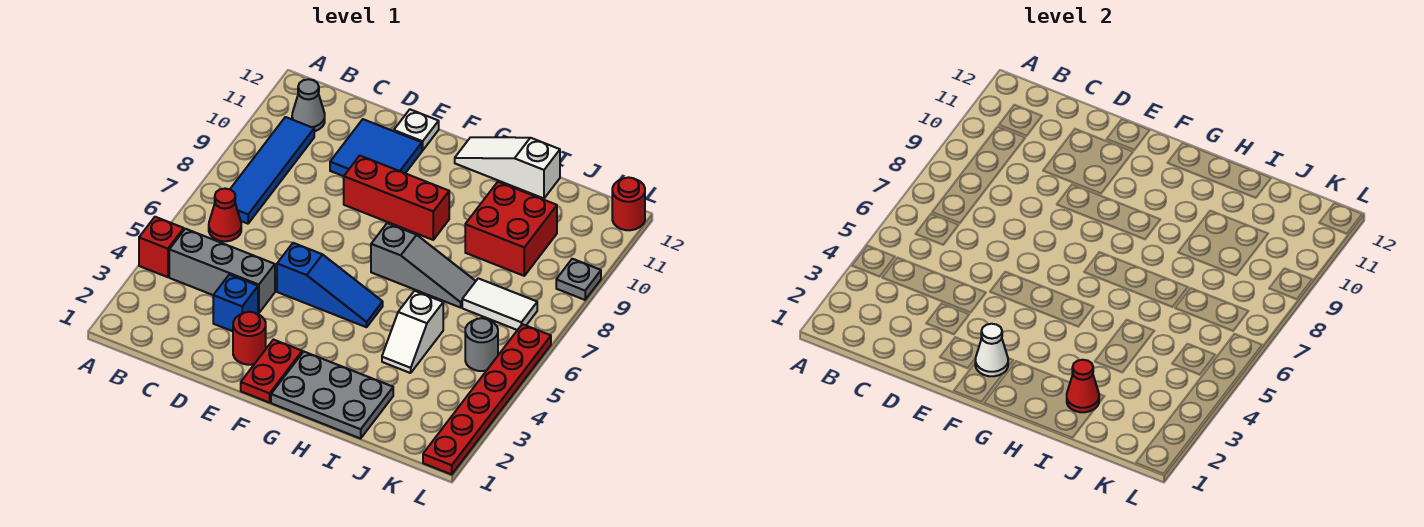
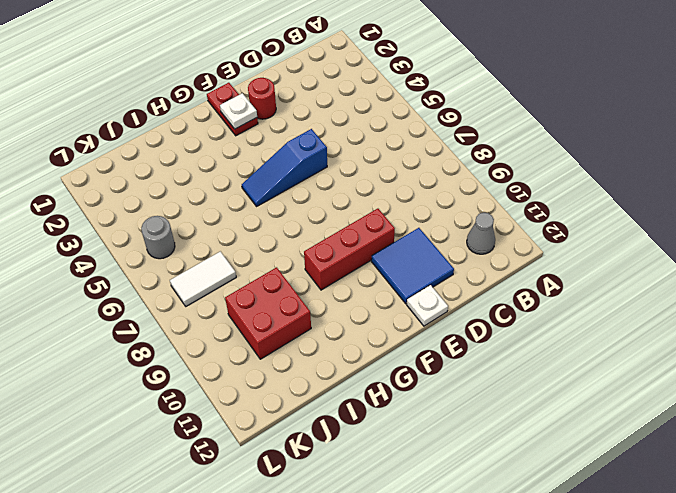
white 1x1 plate [220,93,257,129] -> white 1x1 cone [975,324,1008,376]
none -> red 1x1 brick [139,217,184,277]
none -> grey 1x3 brick [169,229,275,313]
none -> red 1x1 cone [209,189,241,241]

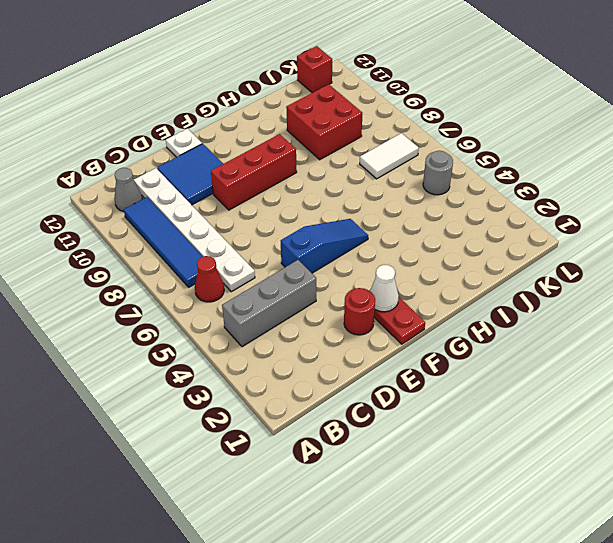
white 1x6 plate [134,168,255,292] -> none
red 1x1 brick [297,46,332,93] -> red 1x1 brick moved to [139,217,184,277]
none -> blue 1x1 brick [213,274,258,331]
none -> grey 2x3 plate [271,352,393,439]
none -> grey 1x3 slope [371,223,476,308]

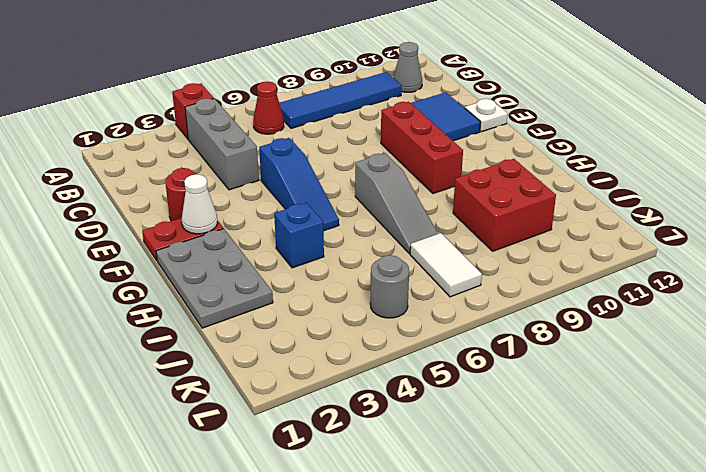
blue 1x1 brick [274,203,324,268] -> blue 1x1 brick moved to [213,274,258,331]
none -> white 1x3 slope [455,137,560,198]
none -> white 1x2 slope [382,291,443,373]
none -> red 1x6 plate [423,324,551,474]

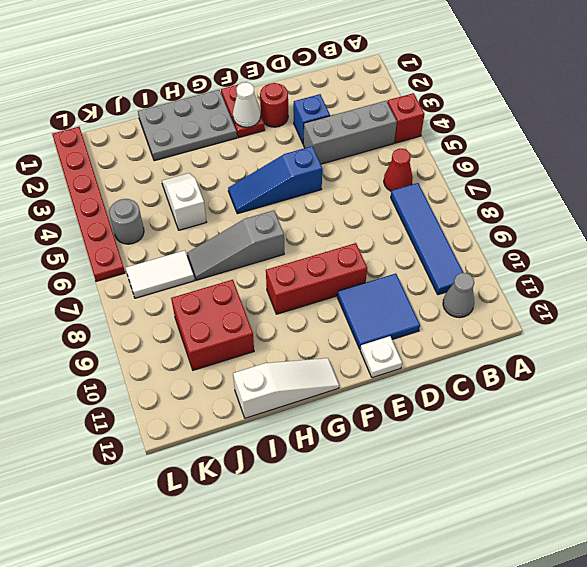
none -> grey 1x1 plate [556,259,601,300]
none -> red 1x1 round brick [612,177,645,230]
none -> red 1x1 cone [1067,360,1099,412]

